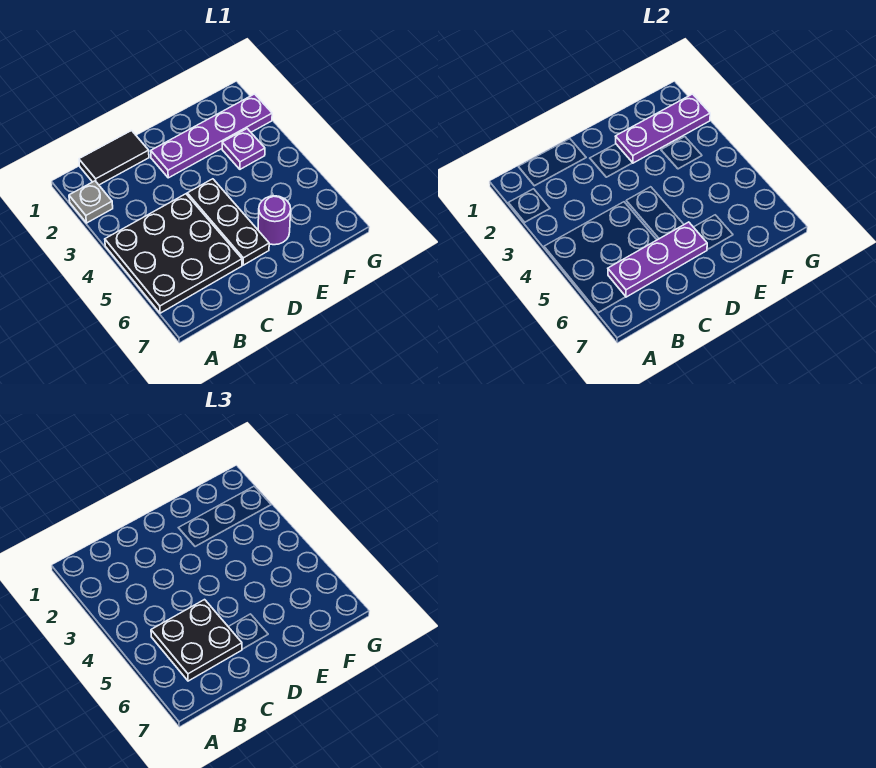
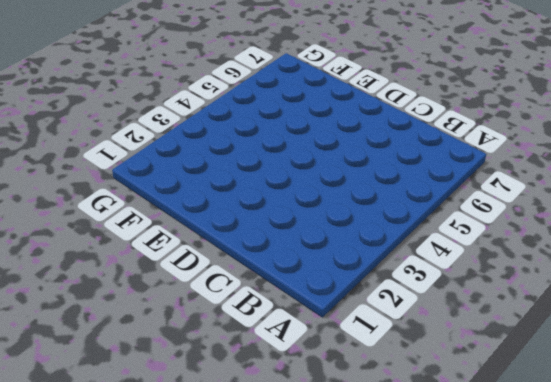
none -> grey 1x1 plate [69,181,113,223]
none -> black 3x3 plate [105,194,242,313]

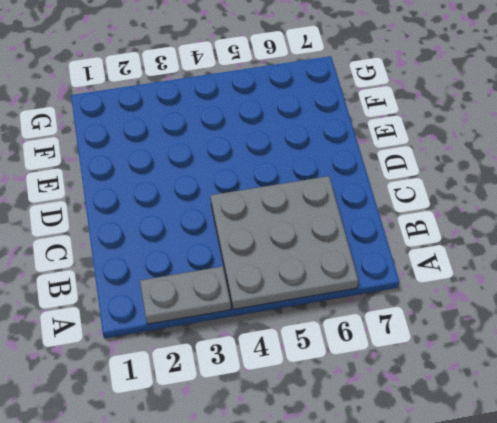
grey 1x2 plate [140,266,231,324] -> grey 1x1 plate [69,181,113,223]
grey 3x3 plate [211,176,358,309] -> black 3x3 plate [105,194,242,313]
none -> black 1x2 tile [79,131,149,185]
none -> purple 1x4 plate [151,94,272,178]

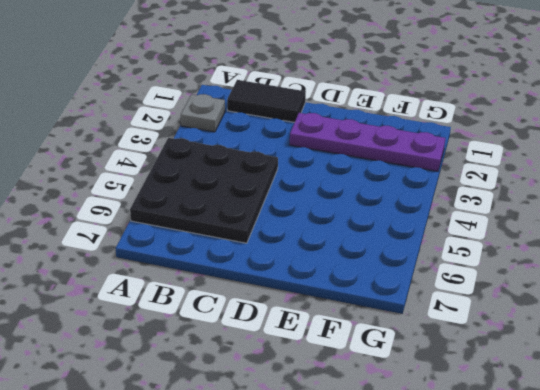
none -> black 1x3 plate [187,179,269,265]
none -> purple 1x1 round brick [258,196,291,245]

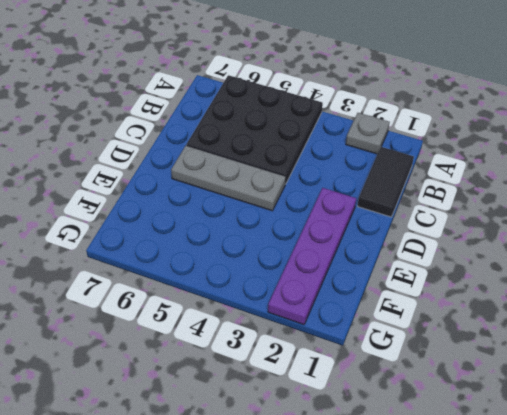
grey 1x3 plate [171,145,286,211] -> black 1x3 plate [187,179,269,265]
none -> purple 1x1 round brick [258,196,291,245]
none -> purple 1x1 plate [222,129,265,169]

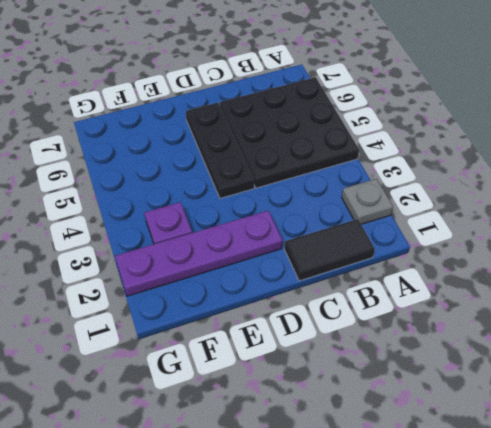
none -> purple 1x1 round brick [258,196,291,245]
none -> purple 1x3 plate [608,222,707,297]

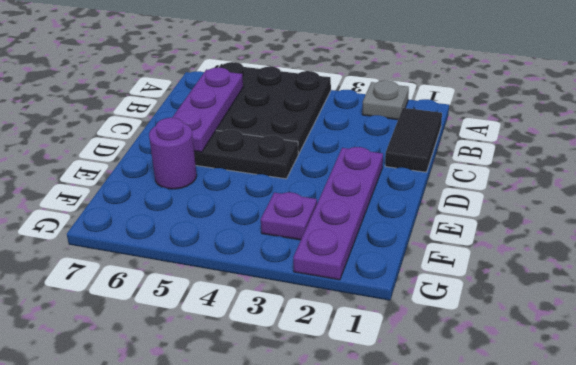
none -> purple 1x3 plate [615,94,710,163]
none -> black 2x2 plate [151,600,242,681]

